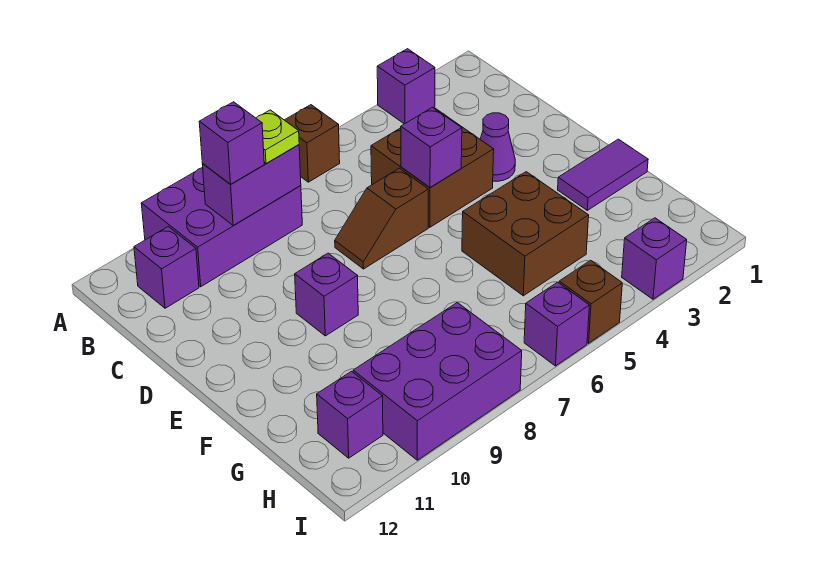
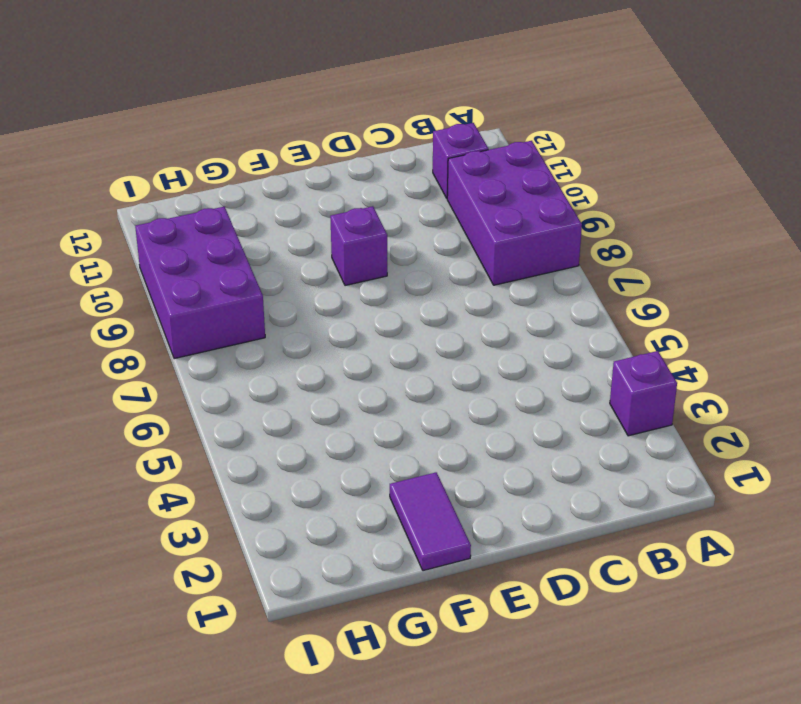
none -> brown 1x1 brick [285,105,340,182]
none -> brown 2x2 brick [371,108,494,227]
none -> purple 1x1 cone [480,113,515,181]

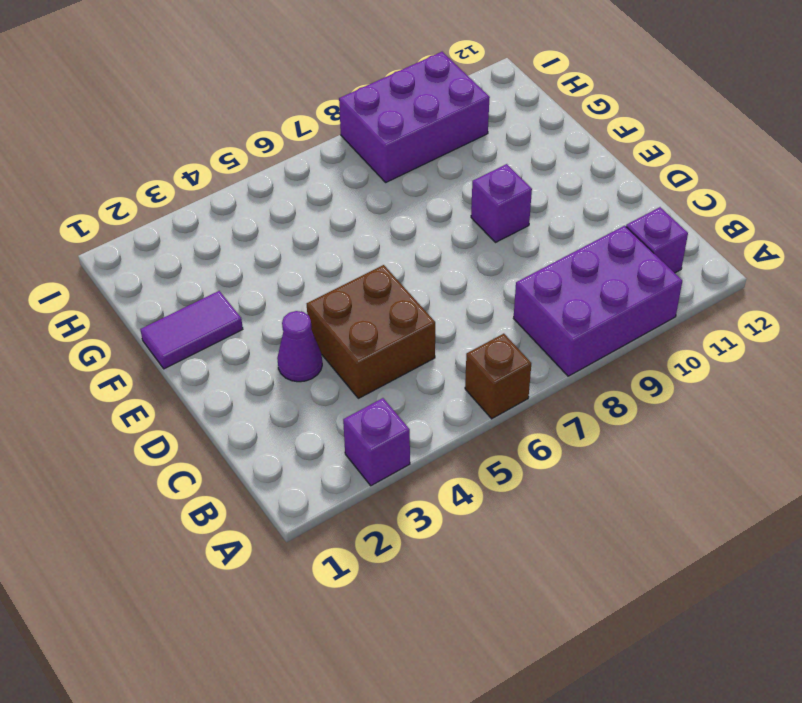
none -> brown 1x2 slope [335,168,428,269]
none -> brown 2x2 brick [462,172,589,296]
none -> purple 1x1 brick [317,371,383,458]

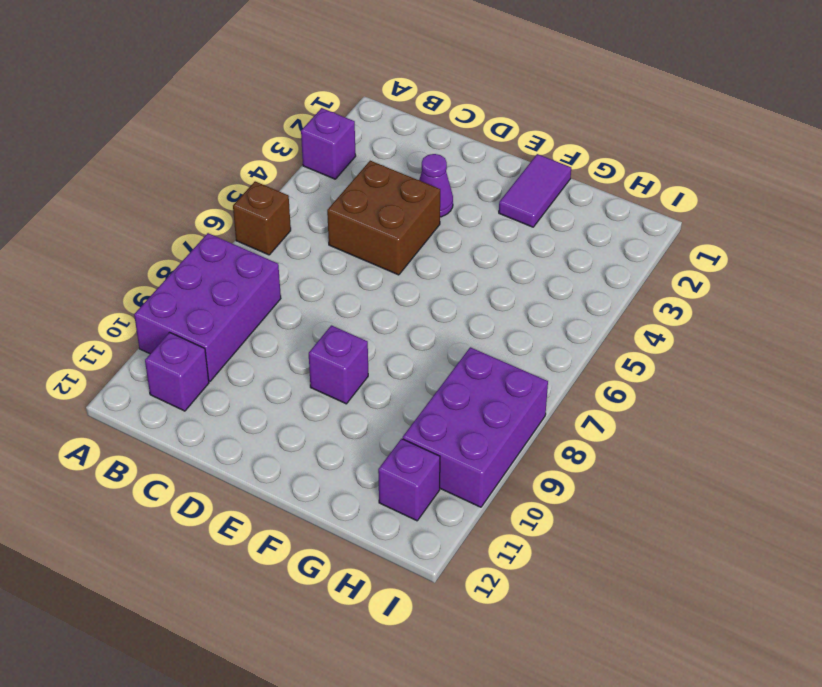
none -> brown 1x2 slope [335,168,428,269]
none -> brown 2x2 brick [462,172,589,296]
none -> purple 1x1 brick [622,218,687,299]

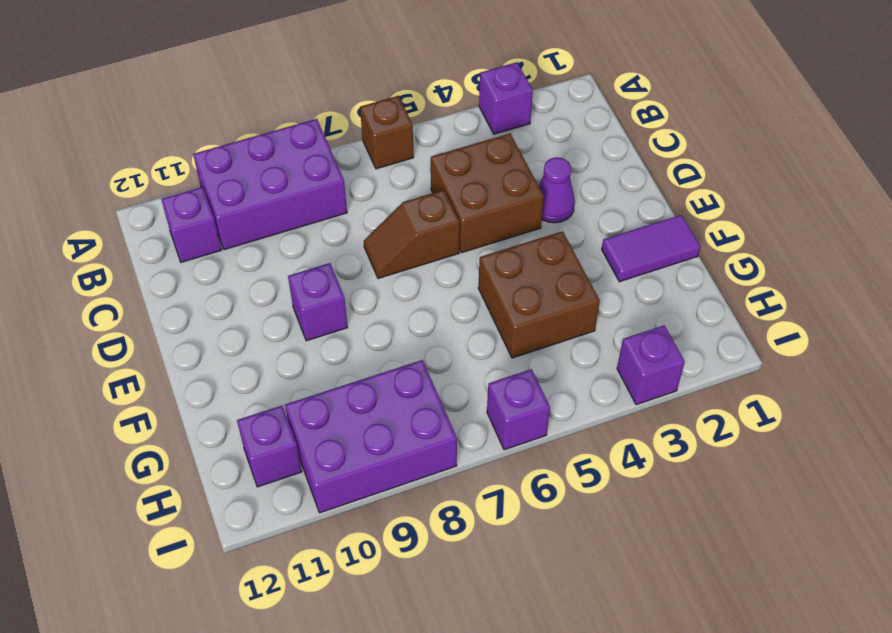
none -> brown 1x1 brick [559,260,622,343]
none -> purple 1x2 brick [202,145,301,226]
none -> purple 1x1 brick [401,107,462,188]

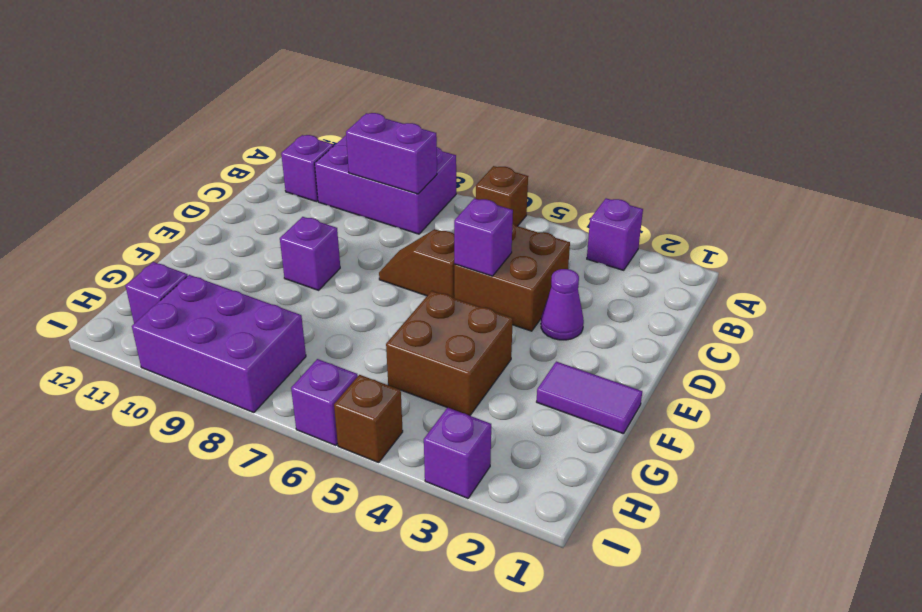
none -> lime 1x1 plate [256,110,299,163]
none -> purple 1x1 brick [199,102,264,184]

